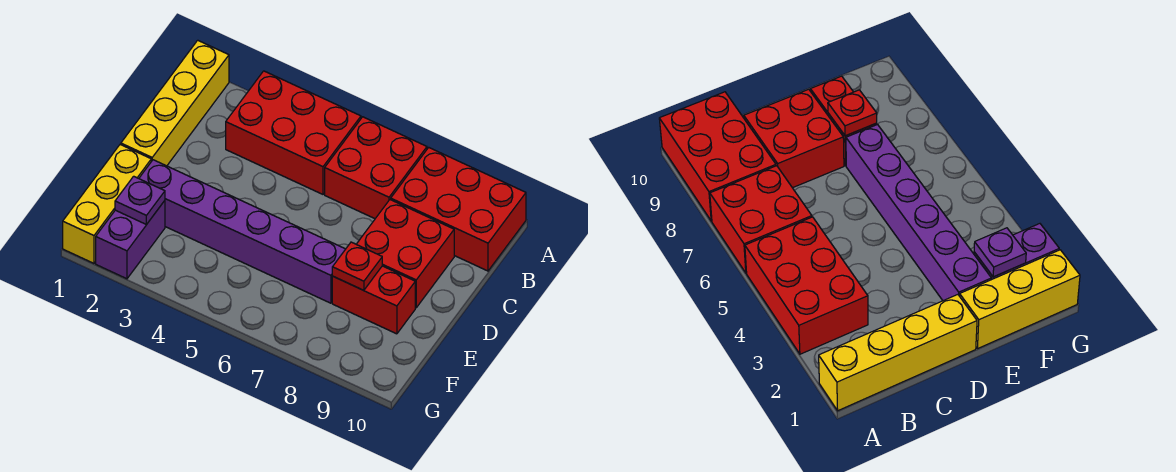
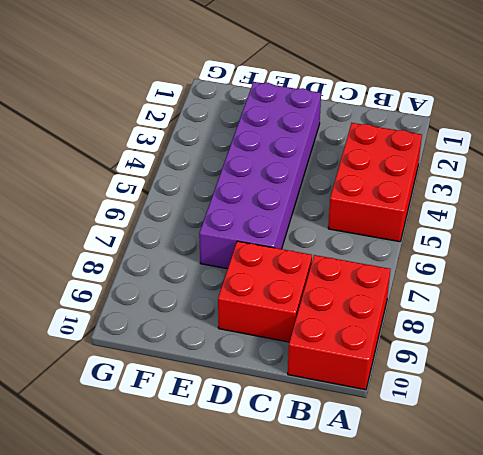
purple 2x6 brick [199,82,321,269] -> purple 1x6 brick [139,160,345,303]
none -> yellow 1x4 brick [121,40,229,166]
none -> red 2x2 brick [325,117,427,219]

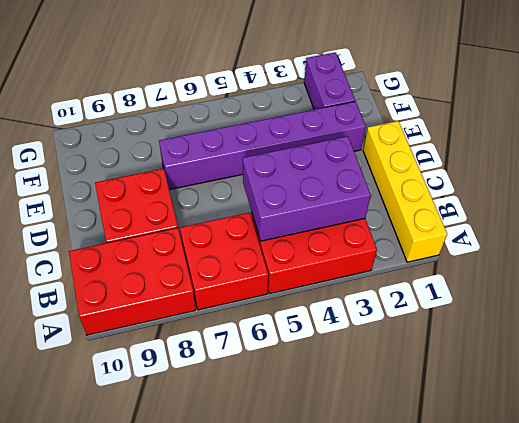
purple 2x3 brick [243,136,371,241] -> none
none -> yellow 1x3 brick [63,145,151,263]
none -> red 1x2 brick [332,266,415,334]

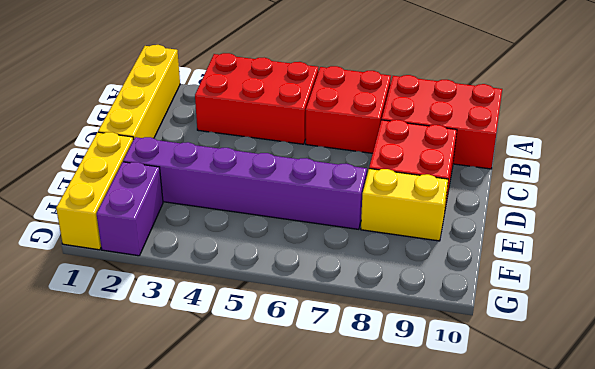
yellow 1x2 brick [361,169,448,241] -> red 1x2 brick [332,266,415,334]
none -> red 1x1 plate [332,242,382,290]
none -> purple 1x1 plate [115,176,165,225]

